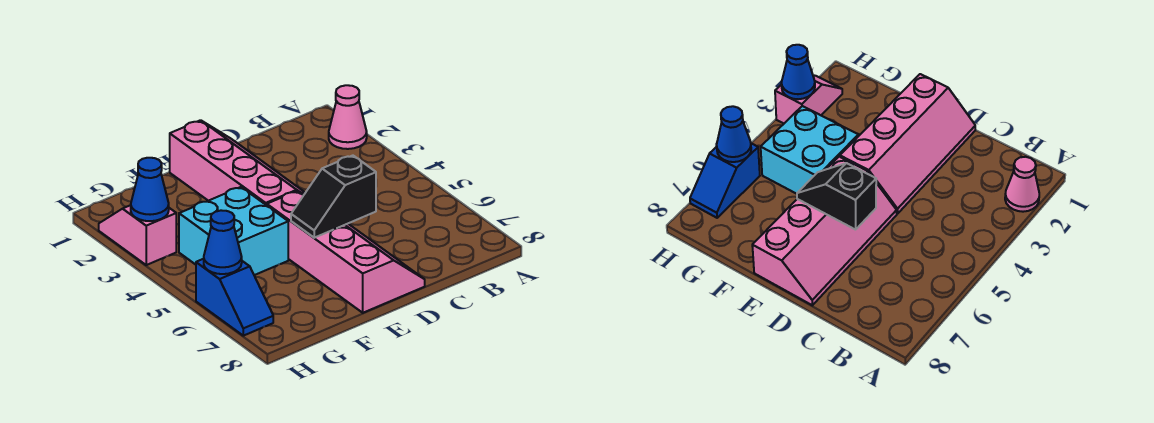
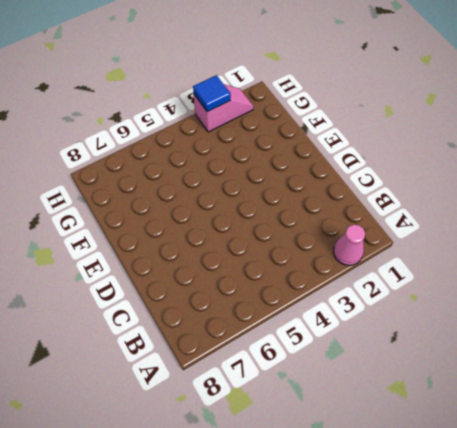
blue 1x1 tile [193,75,231,112] -> blue 1x1 cone [131,158,169,221]
none -> pink 2x4 slope [170,120,305,205]
none -> pink 2x4 slope [267,191,425,313]

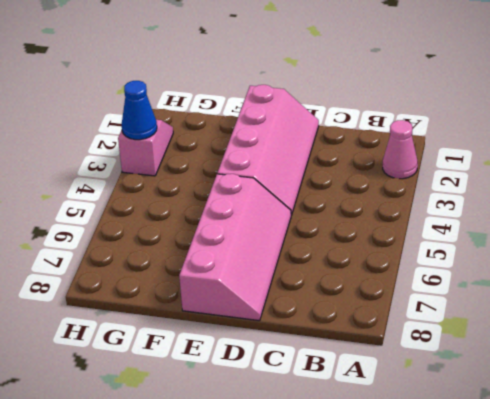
none -> cyan 2x2 brick [179,187,288,275]
none -> blue 1x2 slope [196,259,273,336]

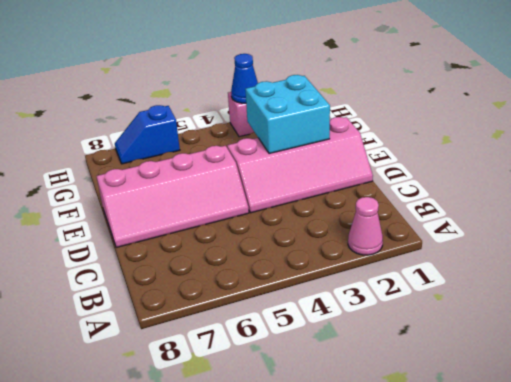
cyan 2x2 brick [245,75,330,154] -> cyan 2x2 brick moved to [179,187,288,275]
none -> black 1x2 slope [291,156,376,238]
none -> blue 1x1 cone [204,210,242,274]

